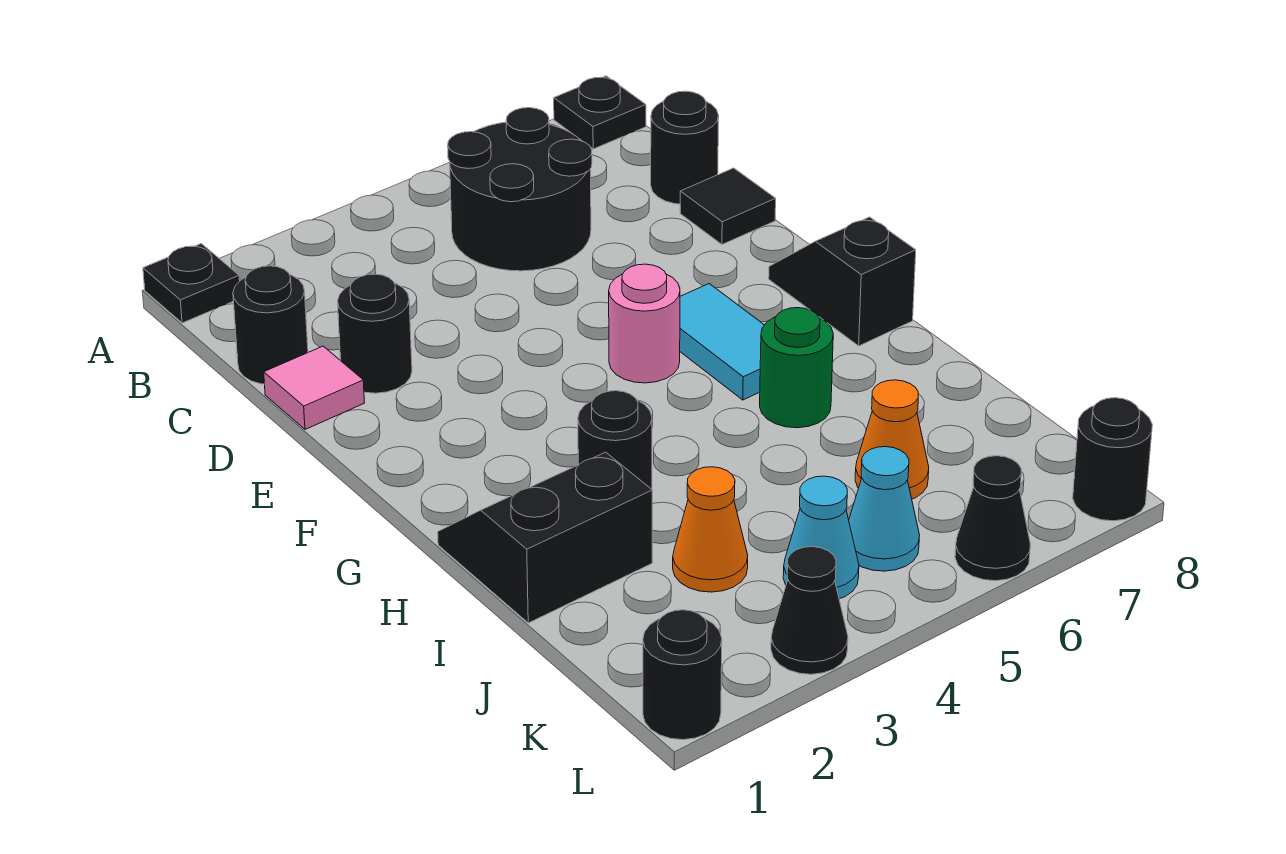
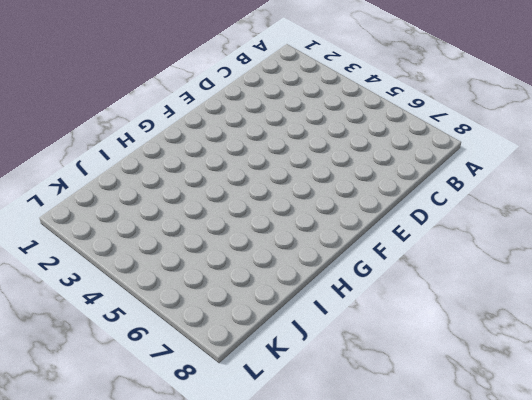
none -> black 1x1 plate [143,244,240,323]
none -> black 1x1 plate [554,76,646,149]
none -> black 2x2 round brick [448,108,592,271]

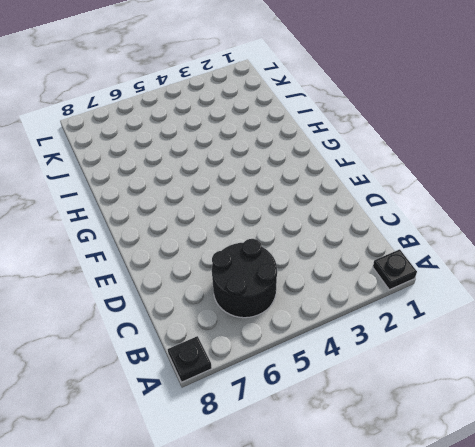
none -> black 1x1 round brick [233,266,308,384]
none -> black 1x1 round brick [651,91,719,204]
none -> pink 1x1 tile [264,346,364,429]

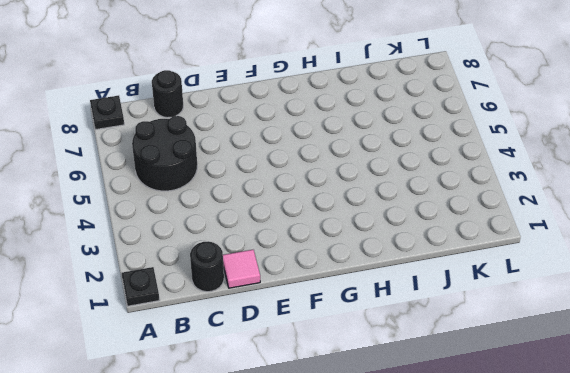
none -> black 1x1 round brick [338,274,412,393]
none -> black 1x1 tile [680,168,776,244]
none -> pink 1x1 round brick [609,264,680,383]

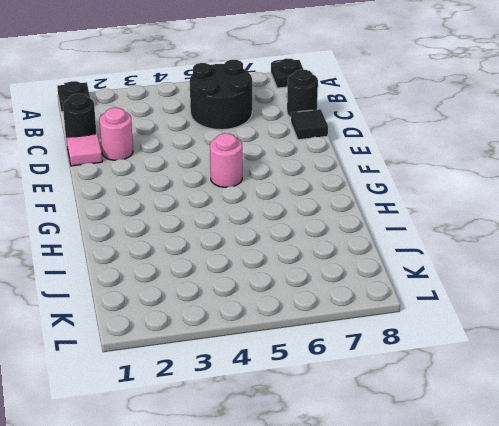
pink 1x1 round brick [100,108,133,160] -> black 1x1 round brick [338,274,412,393]
none -> cyan 1x2 tile [680,284,764,400]
none -> black 1x2 slope [769,217,916,346]
none -> black 2x2 slope [438,452,652,623]

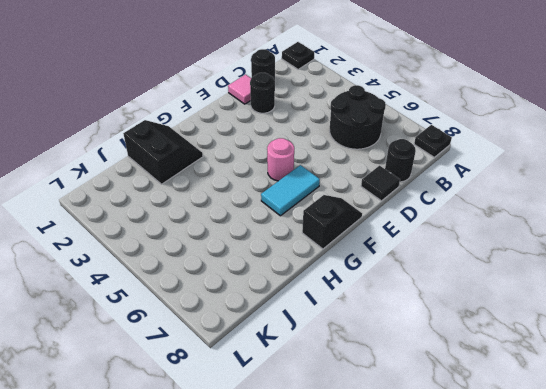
none -> black 1x1 round brick [578,391,652,489]
none -> green 1x1 round brick [760,308,833,428]
none -> orange 1x1 cone [673,467,748,592]

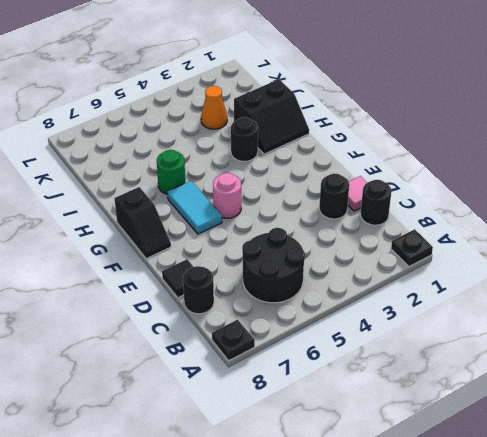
none -> orange 1x1 cone [855,380,929,499]
none -> cyan 1x1 cone [783,476,859,599]
none -> cyan 1x1 cone [849,447,919,571]

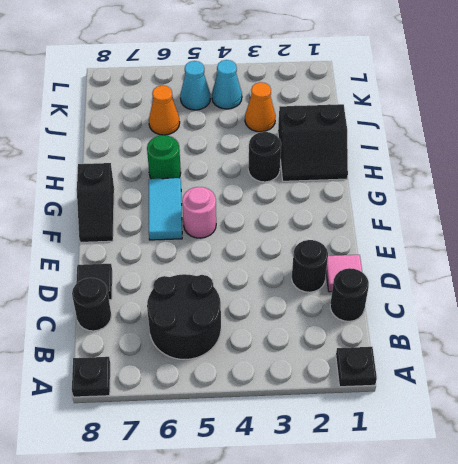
none -> black 1x1 round brick [643,610,722,740]
none -> black 1x1 cone [771,547,848,674]
none -> black 1x1 cone [955,456,1030,581]

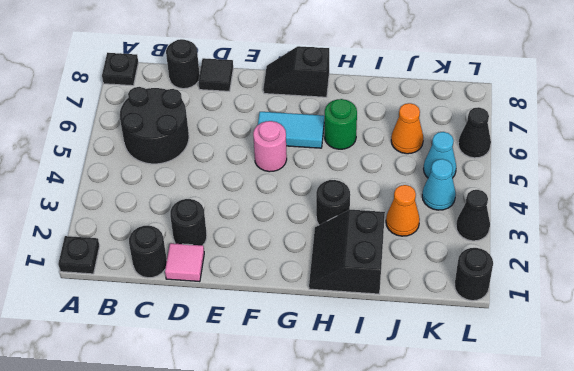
none -> black 1x1 round brick [1073,398,1152,521]

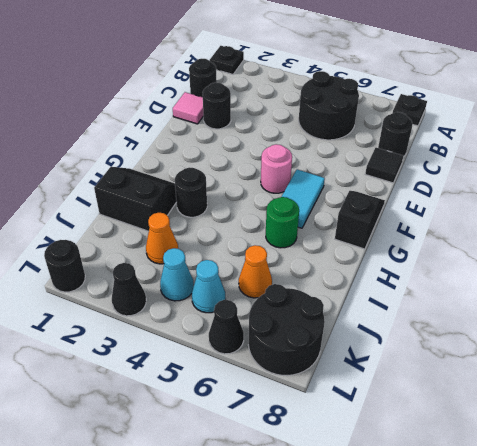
black 2x2 round brick [248,284,325,376] -> black 1x1 round brick [1073,398,1152,521]

